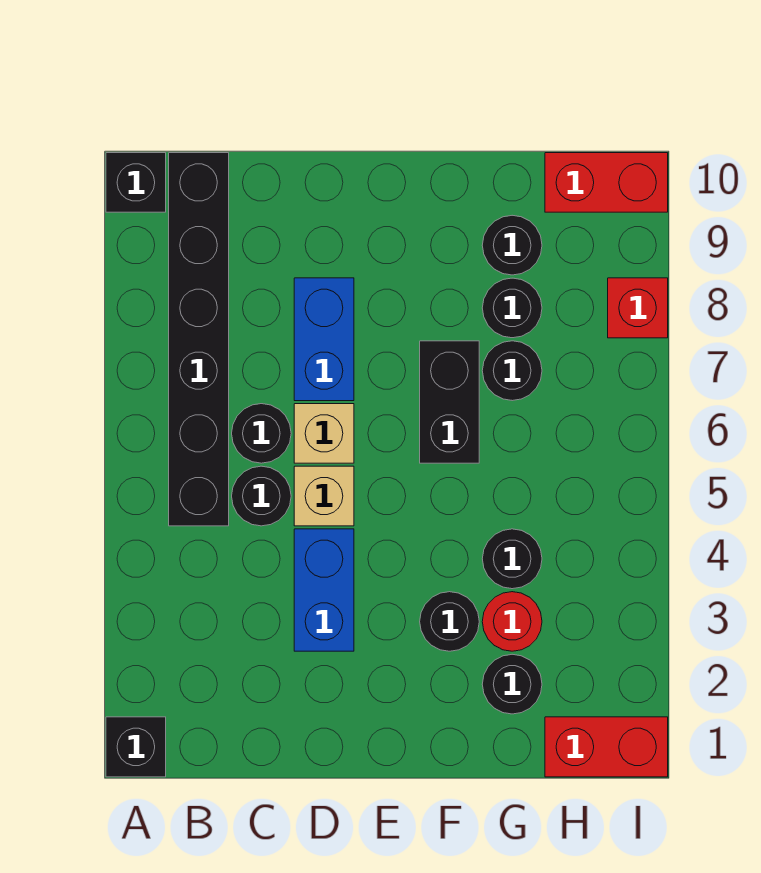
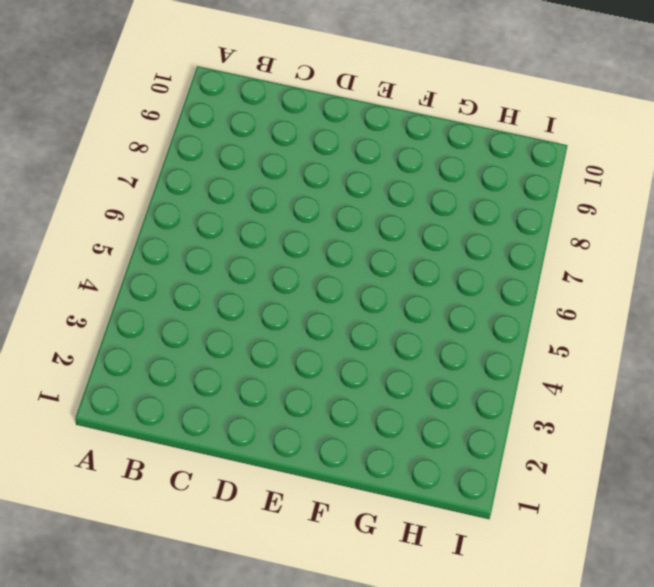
none -> black 1x1 brick [106,717,166,777]
none -> black 1x1 brick [106,153,166,212]
none -> black 1x6 brick [169,153,229,526]

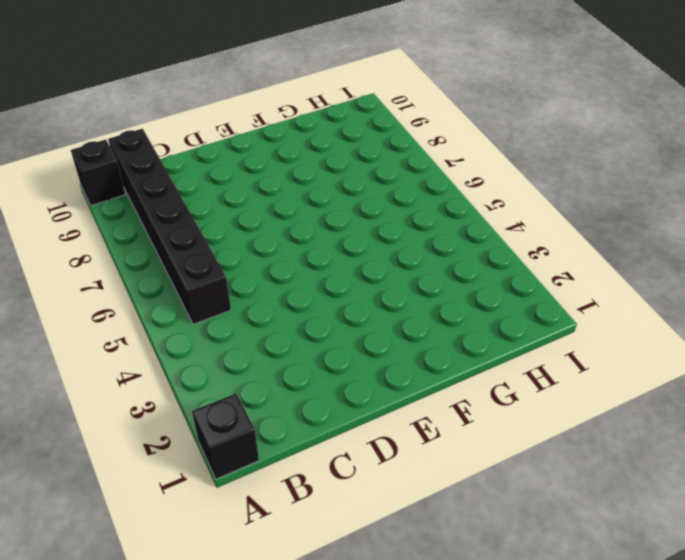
none -> black 1x1 round brick [232,466,291,526]
none -> black 1x1 round brick [232,404,291,463]
none -> blue 1x2 brick [294,529,354,651]

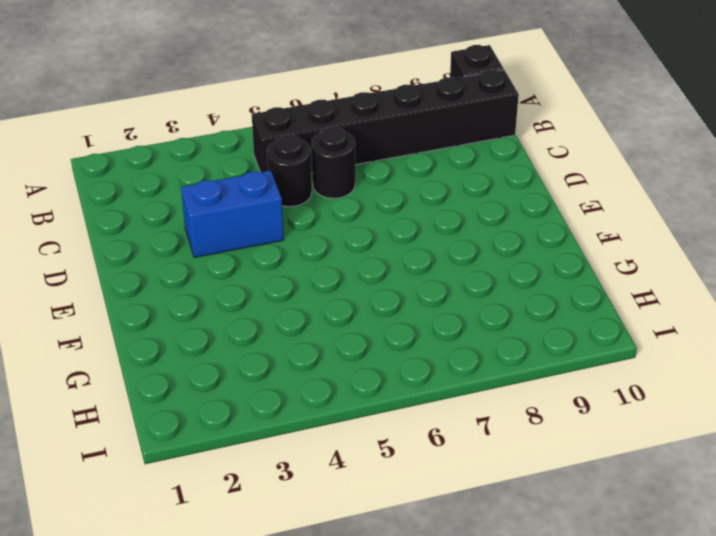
none -> black 1x1 brick [106,717,166,777]
none -> tan 1x1 brick [294,466,354,526]
none -> tan 1x1 brick [294,404,354,463]

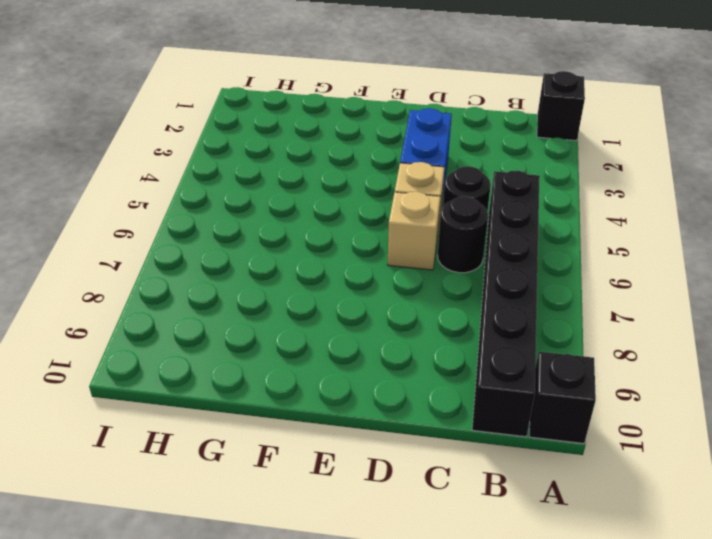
none -> blue 1x2 brick [294,278,354,401]
none -> black 1x1 round brick [420,592,479,651]
none -> black 1x2 brick [420,341,479,463]

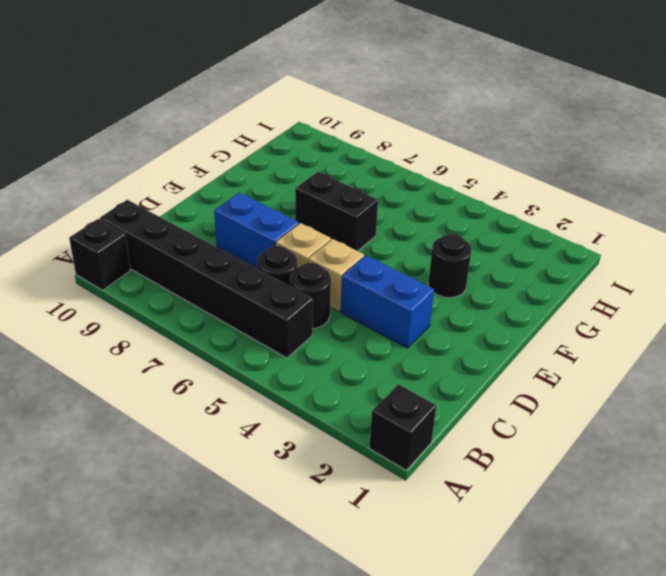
none -> black 1x1 round brick [482,654,542,714]
none -> red 1x1 round brick [482,592,542,651]
none -> black 1x1 round brick [482,529,542,589]

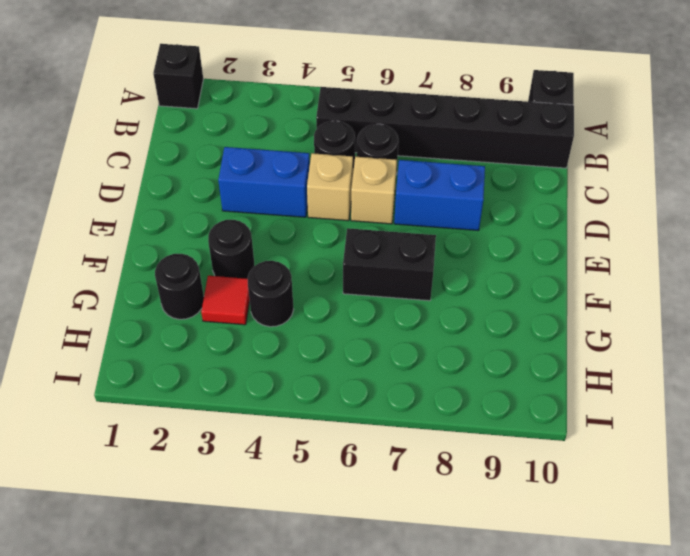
red 1x1 tile [201,276,250,325] -> red 1x1 round brick [482,592,542,651]
none -> black 1x1 round brick [482,341,542,401]
none -> black 1x1 round brick [482,278,542,338]
none -> black 1x1 round brick [482,215,542,275]

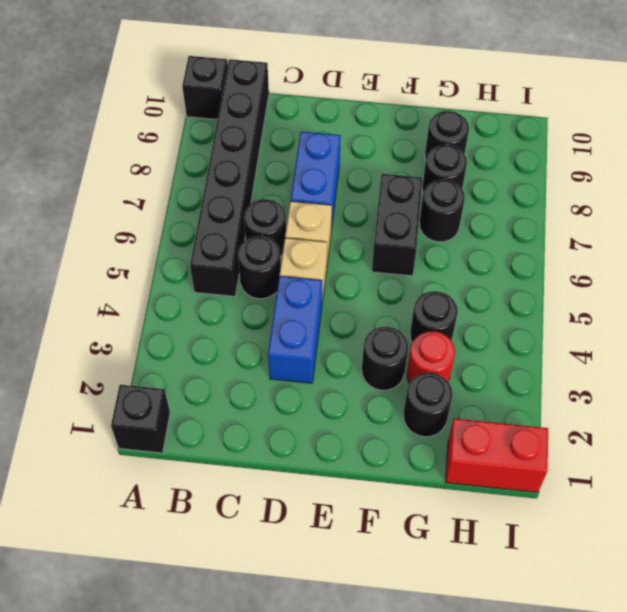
none -> red 1x2 brick [545,153,668,212]
none -> red 1x1 brick [608,278,668,338]

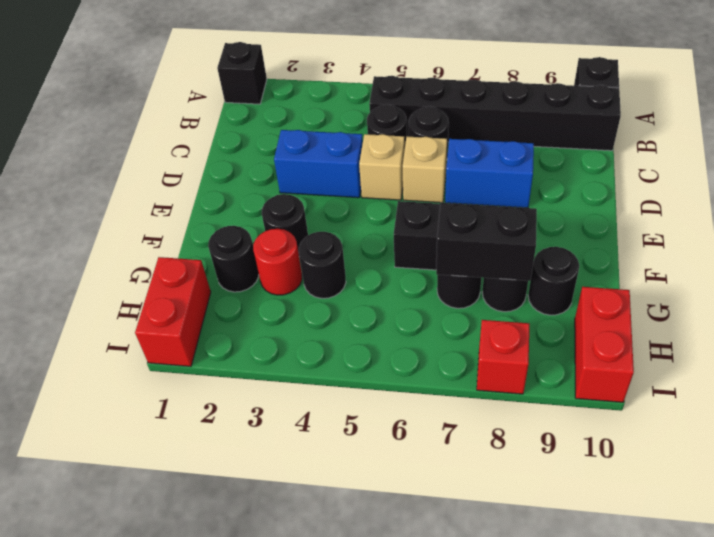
black 1x2 brick [436,203,537,281] -> none

